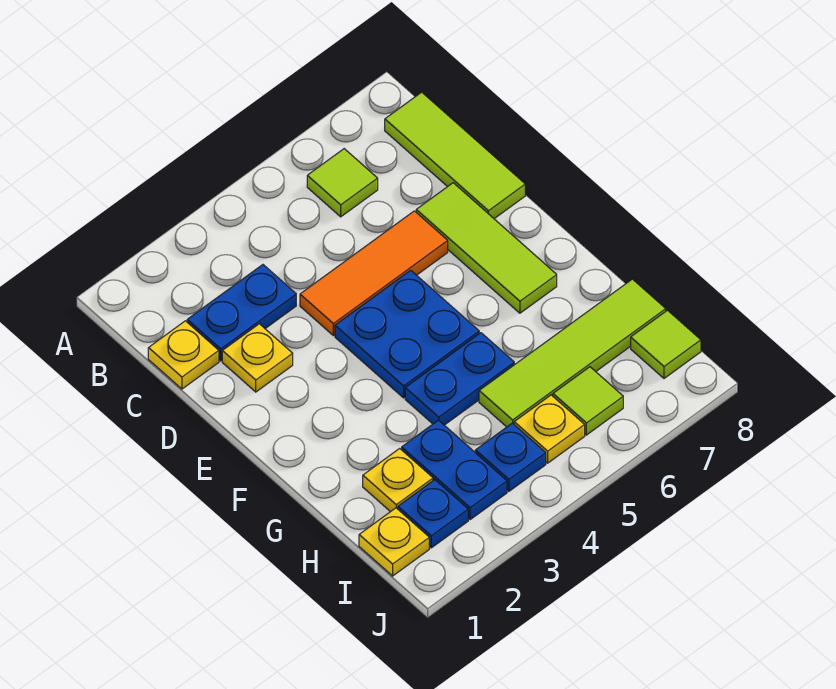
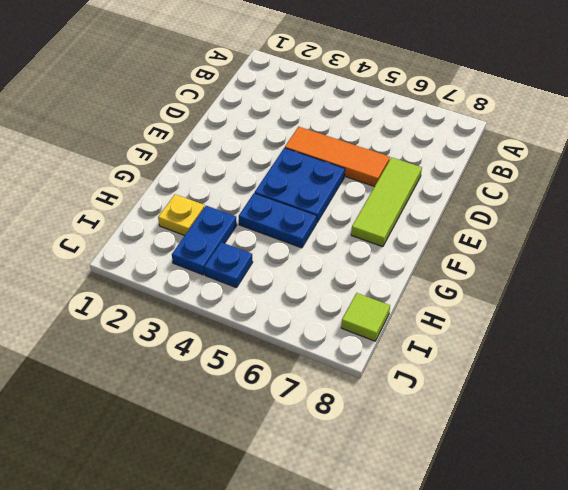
none -> lime 1x1 tile [307,149,378,217]
none -> lime 1x3 tile [385,92,525,219]
none -> yellow 1x1 plate [148,321,219,389]

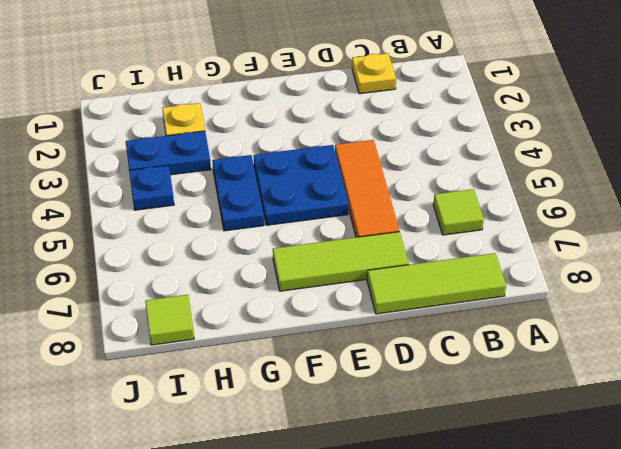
none -> blue 1x2 plate [187,265,296,361]
none -> yellow 1x1 plate [222,324,293,392]
none -> lime 1x4 tile [479,279,666,427]

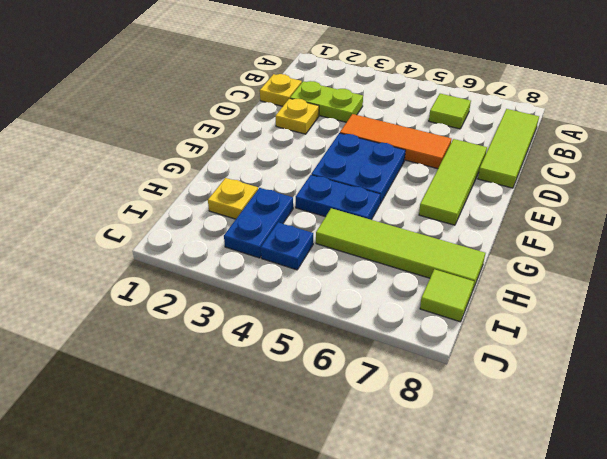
lime 1x2 plate [290,81,363,122] -> blue 1x2 plate [187,265,296,361]
none -> yellow 1x1 plate [359,508,429,576]
none -> blue 1x1 plate [398,480,468,548]
none -> yellow 1x1 plate [514,395,585,463]

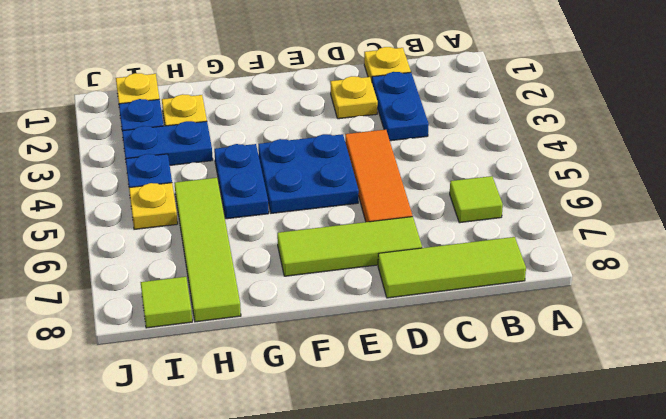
none -> lime 1x1 tile [553,367,623,435]

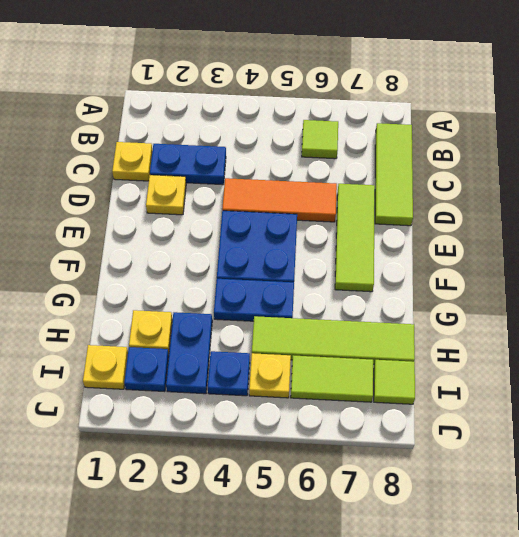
lime 1x2 tile [291,355,373,402] -> lime 1x1 tile [553,367,623,435]

